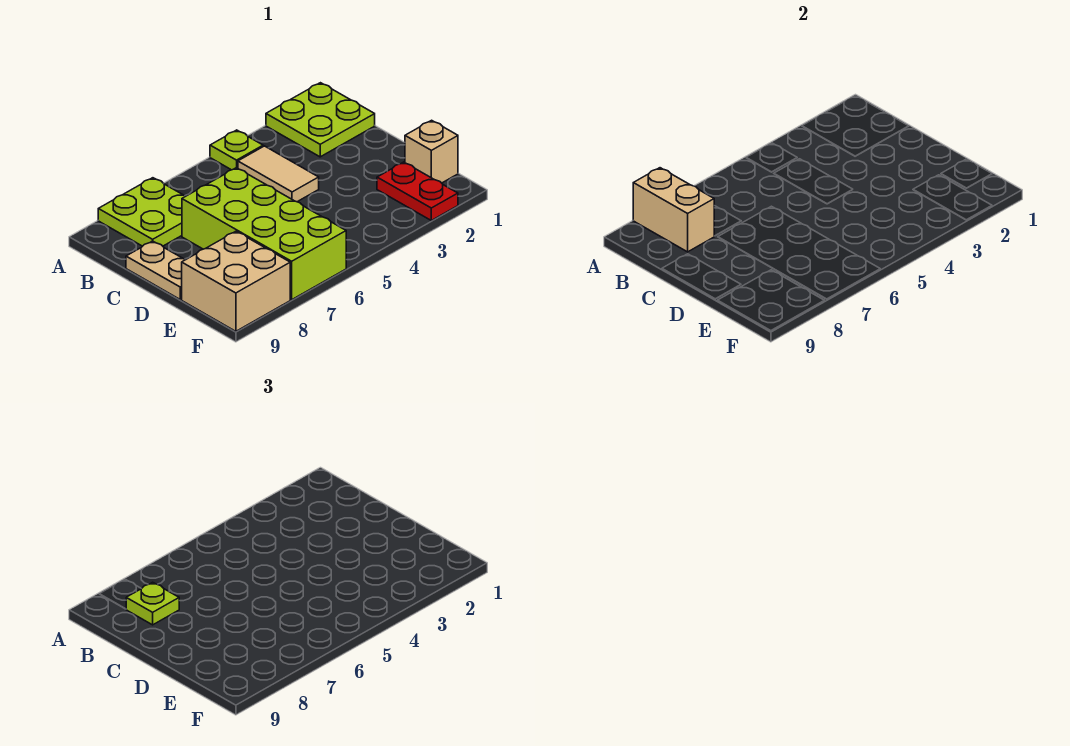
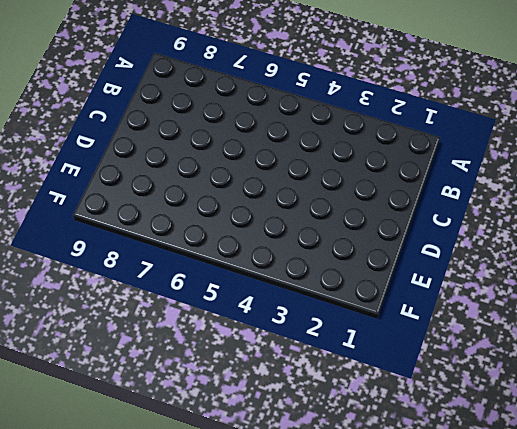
none -> lime 2x2 plate [266,83,375,157]
none -> lime 1x1 plate [210,130,263,170]

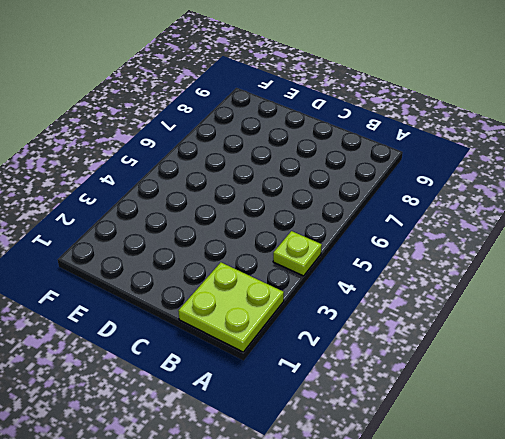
none -> lime 2x2 plate [98,178,186,246]
none -> tan 1x2 tile [238,146,319,202]

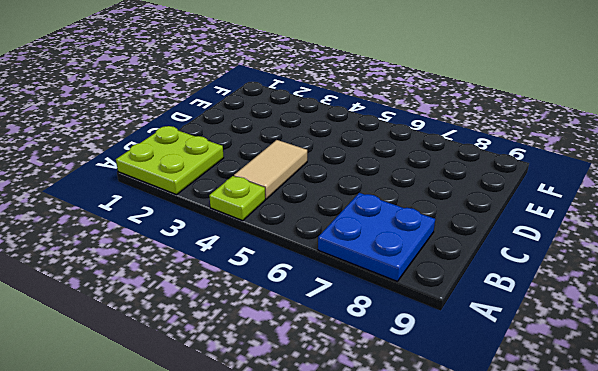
blue 2x2 plate [318,193,435,281] -> lime 2x2 plate [98,178,186,246]
none -> lime 2x4 brick [182,168,346,300]
none -> tan 1x2 plate [126,241,186,299]

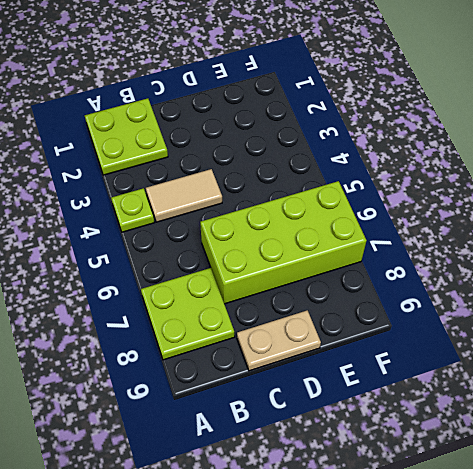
none -> tan 1x1 brick [405,120,458,183]
none -> red 1x2 plate [377,162,458,220]

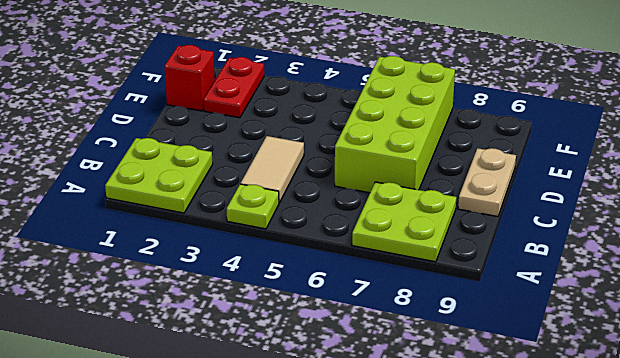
red 1x1 brick [165,45,215,111] -> tan 1x1 brick [405,120,458,183]
none -> tan 2x2 brick [182,231,290,331]
none -> tan 1x2 brick [633,168,714,252]

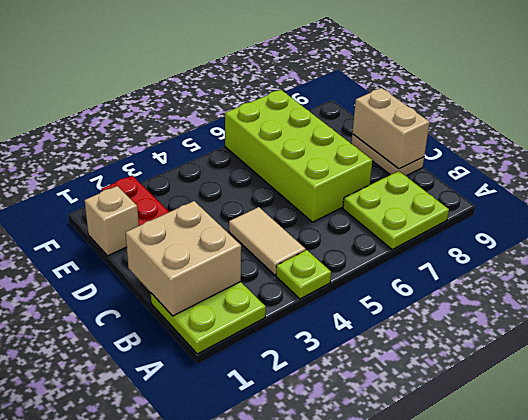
tan 2x2 brick [126,201,241,316] -> tan 2x2 brick moved to [182,231,290,331]
tan 1x2 brick [352,88,430,169] -> tan 1x2 brick moved to [633,168,714,252]
none -> lime 1x1 plate [126,582,179,625]

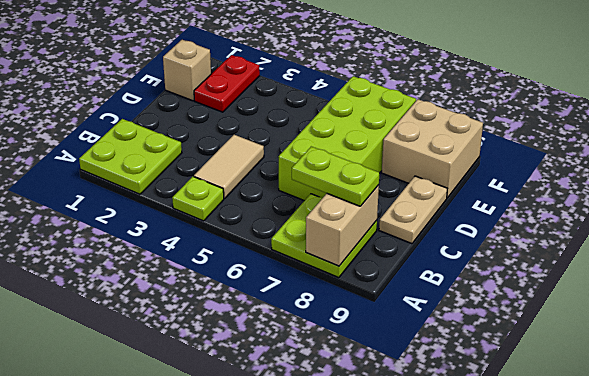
lime 1x2 plate [292,147,379,206] -> lime 1x1 plate [126,582,179,625]

